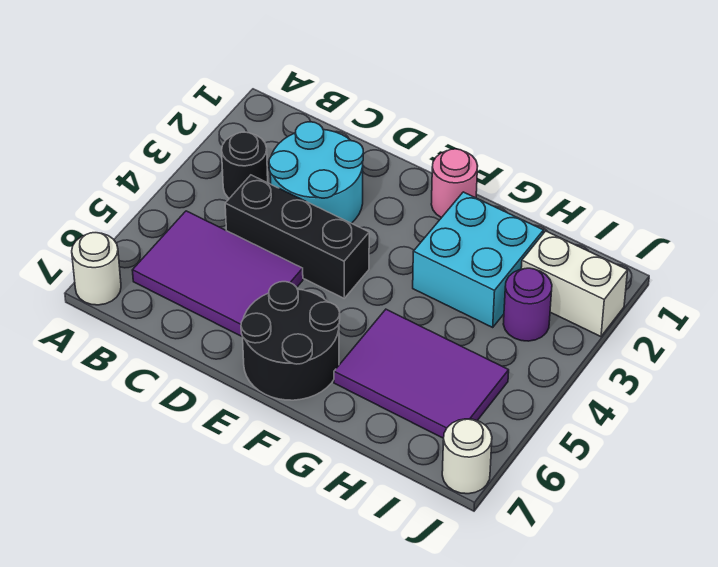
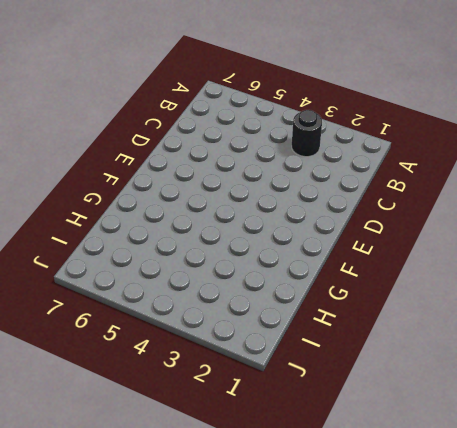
none -> white 1x1 round brick [72,233,121,305]
none -> purple 2x3 tile [132,211,303,337]
none -> cyan 2x2 round brick [269,122,363,223]

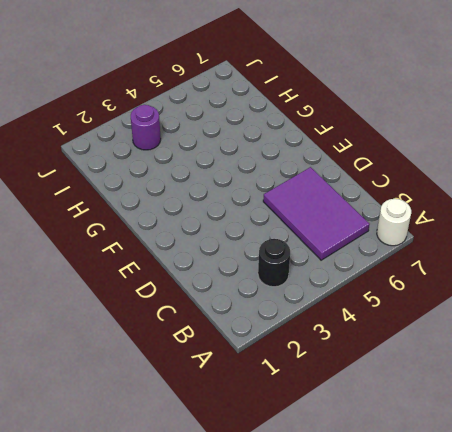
none -> cyan 2x2 round brick [269,122,363,223]
none -> black 1x3 brick [225,175,369,298]
none -> black 2x2 round brick [241,282,340,400]

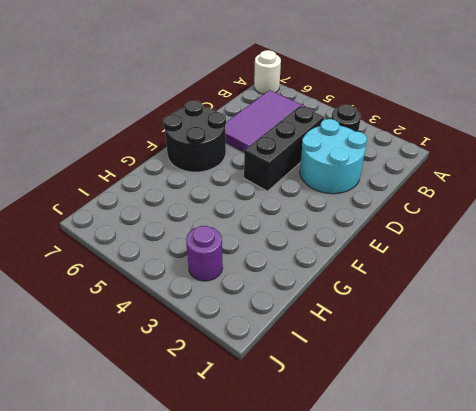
none -> pink 1x1 round brick [431,149,478,218]
none -> cyan 2x2 brick [413,192,544,327]
none -> purple 2x3 tile [334,309,509,438]

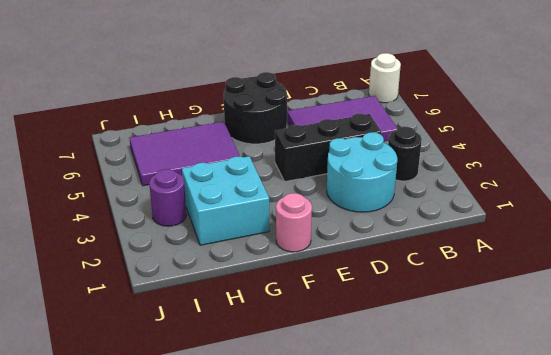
none -> white 1x2 brick [521,231,628,337]
none -> white 1x1 round brick [442,419,492,494]

